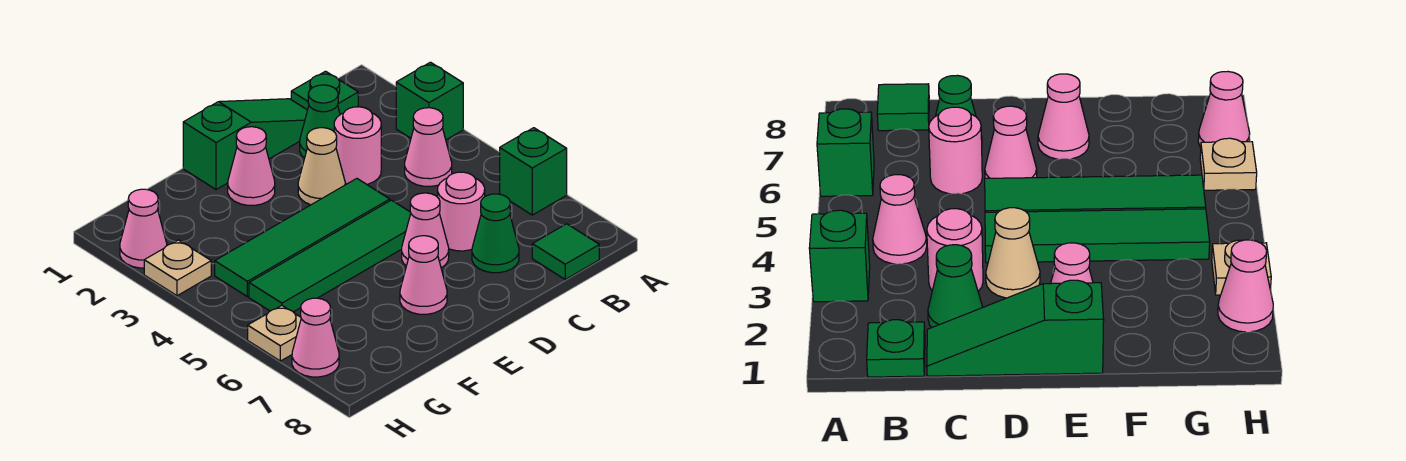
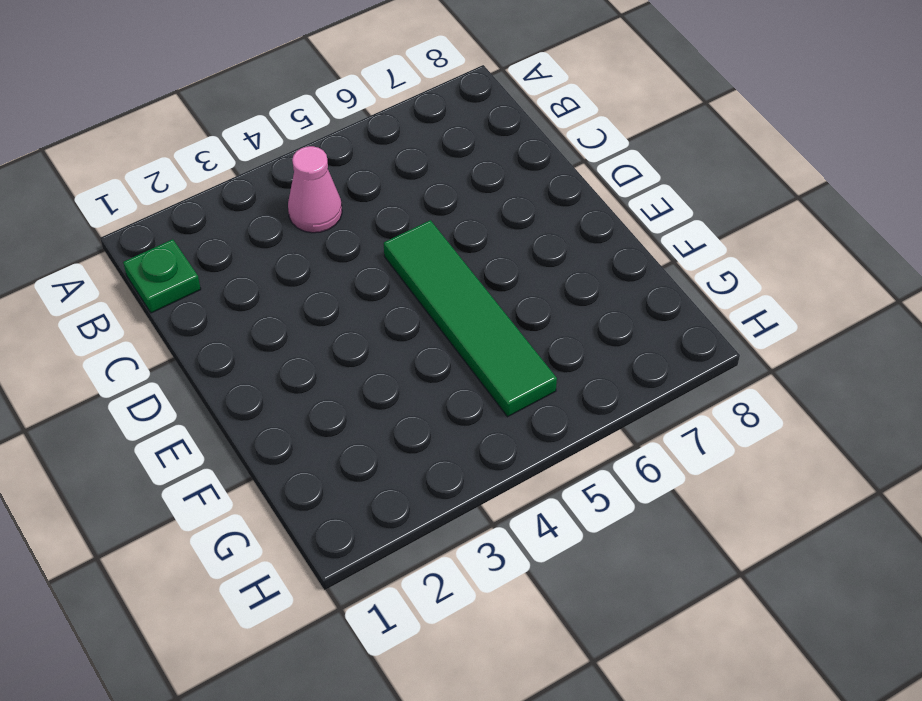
none -> green 1x1 brick [396,62,463,140]
none -> green 1x1 brick [500,128,567,215]
none -> green 1x1 tile [532,224,599,279]

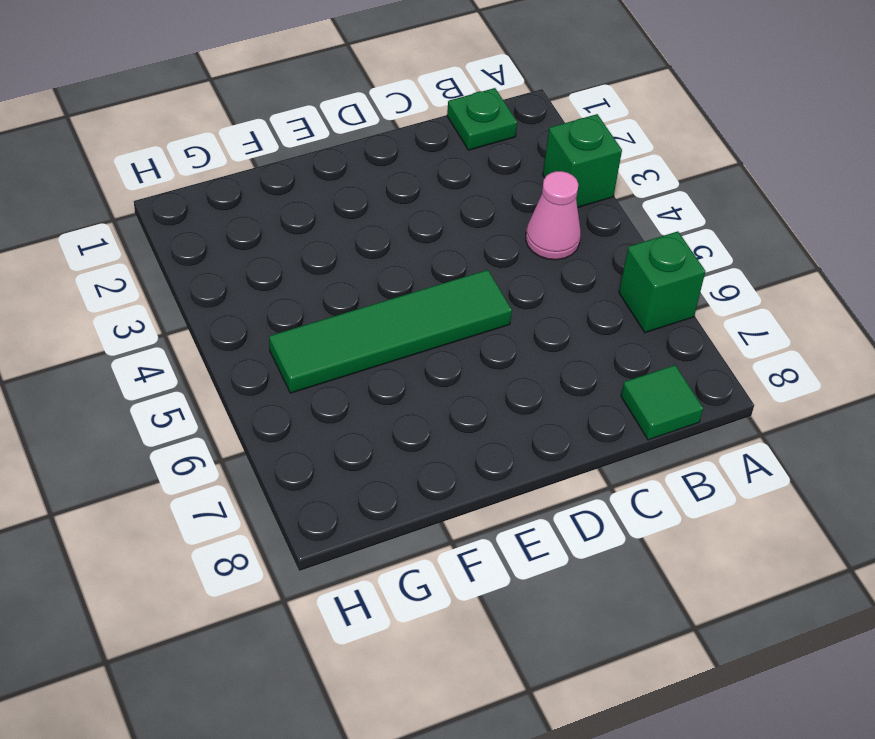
none -> green 1x3 slope [183,99,308,190]
none -> green 1x1 cone [300,85,340,158]
none -> pink 1x1 round brick [334,107,381,184]

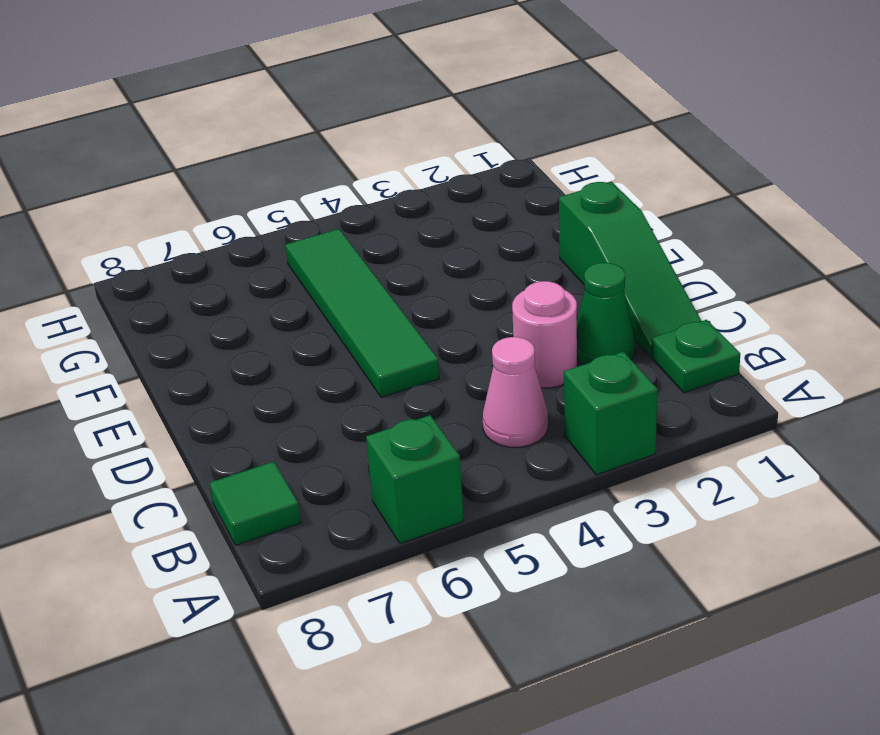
none -> pink 1x1 round brick [438,172,485,251]
none -> green 1x1 cone [472,194,519,273]
none -> tan 1x1 cone [298,128,345,205]

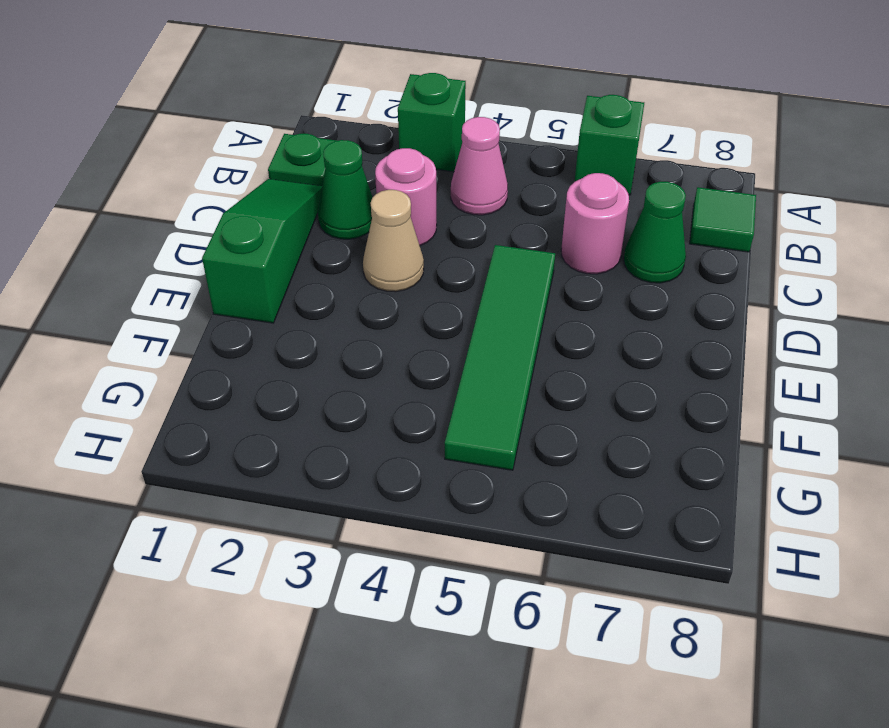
none -> green 1x4 tile [215,179,390,297]
none -> pink 1x1 cone [402,193,449,268]
none -> pink 1x1 cone [228,127,275,205]

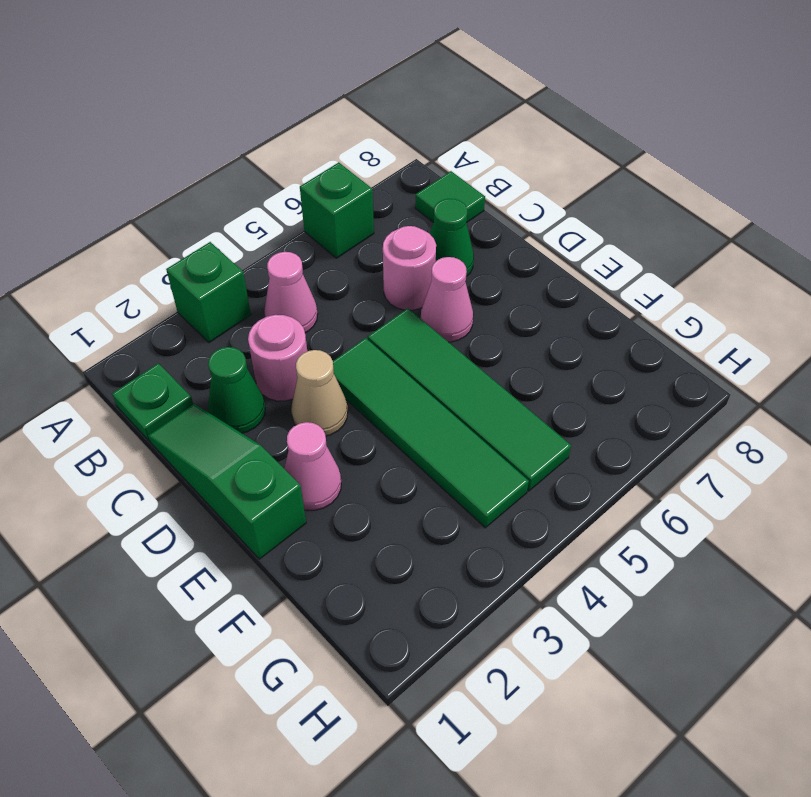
none -> pink 1x1 cone [400,236,447,314]
none -> pink 1x1 cone [120,189,167,268]
none -> tan 1x1 plate [144,240,211,296]

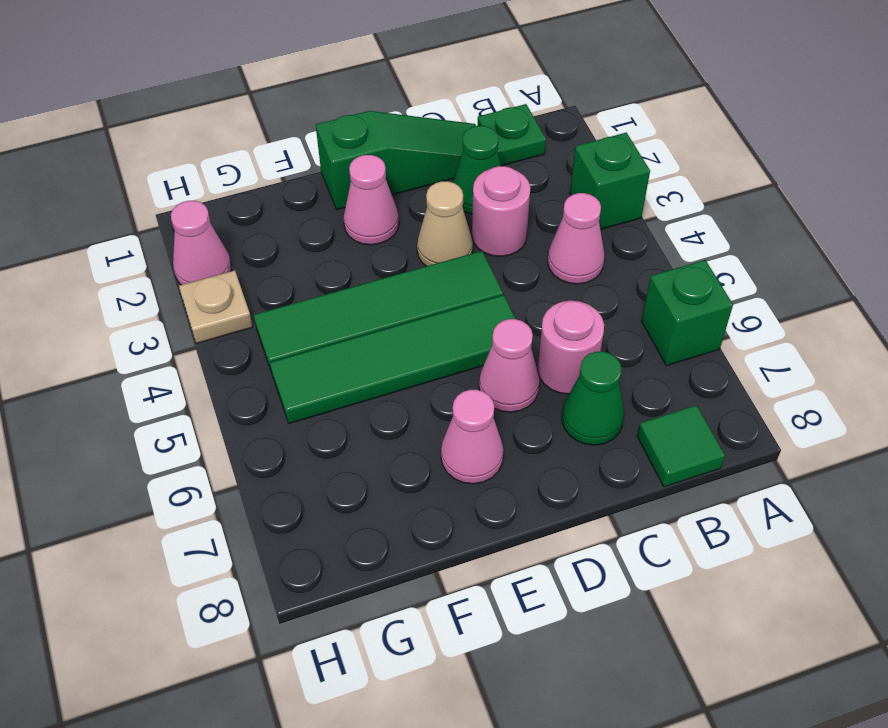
none -> tan 1x1 plate [248,306,301,361]
none -> pink 1x1 cone [292,298,339,377]

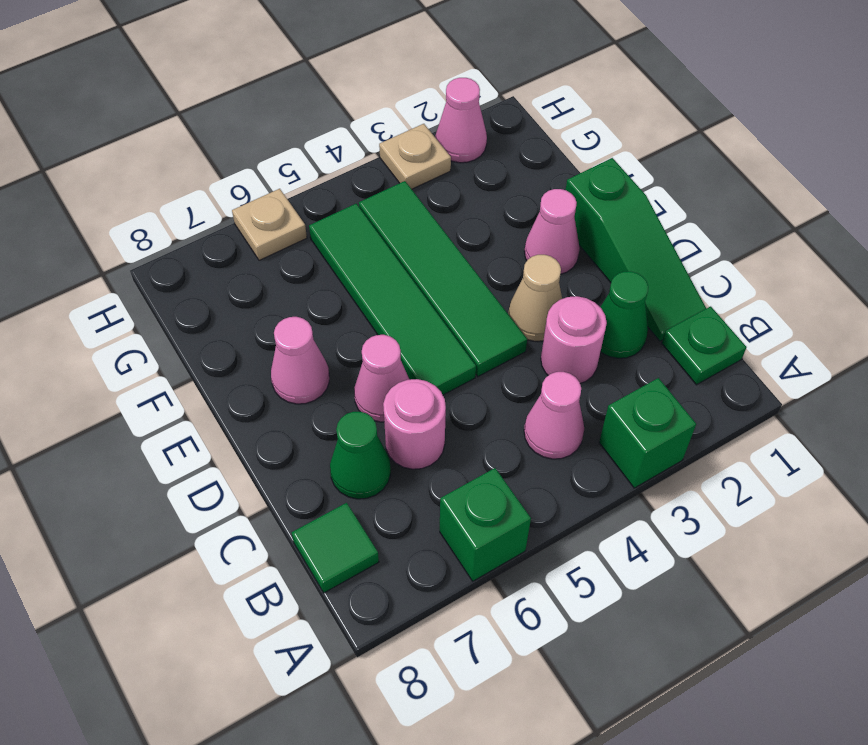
none -> pink 1x1 cone [292,298,339,377]

